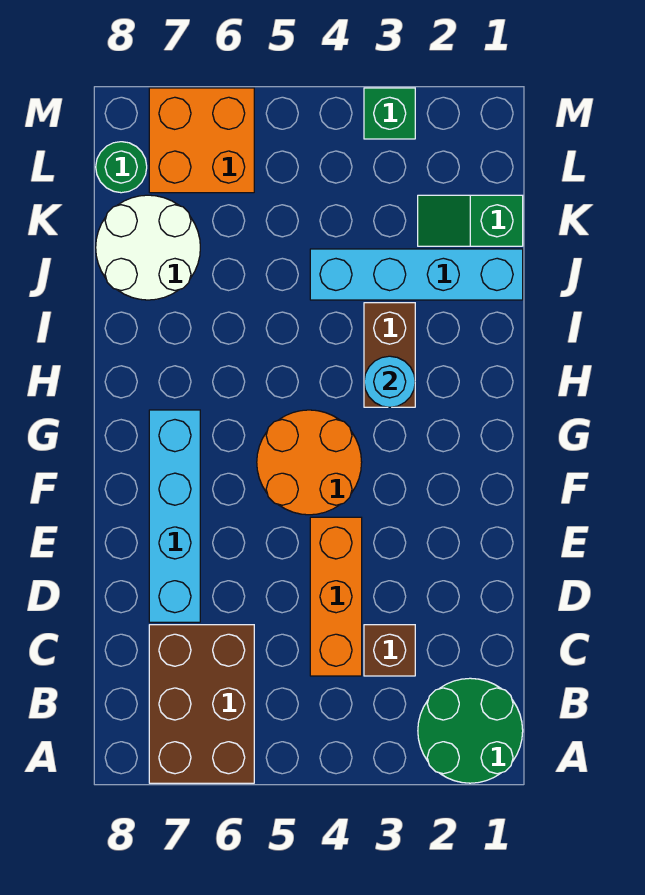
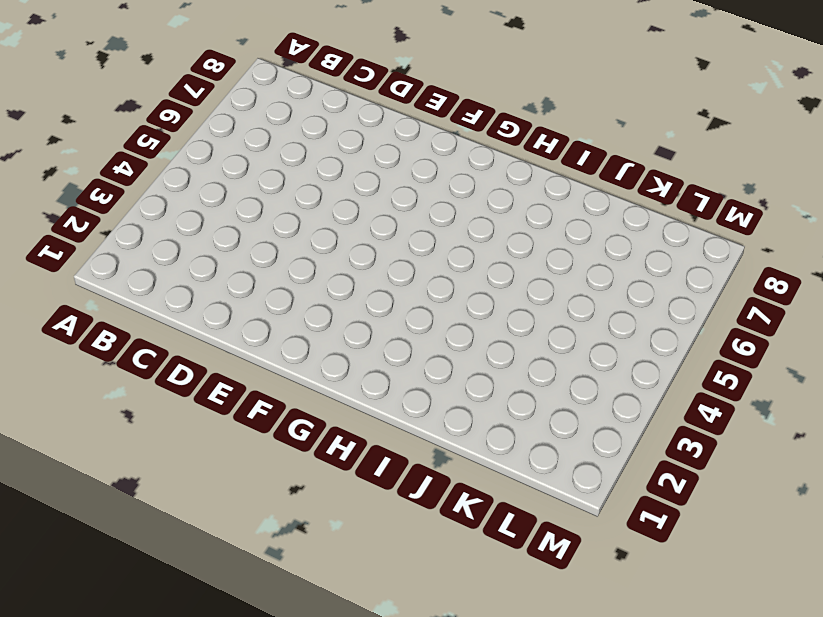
none -> green 2x2 round brick [418,678,523,783]
none -> brown 2x3 brick [149,625,254,783]
none -> brown 1x1 brick [364,625,415,676]

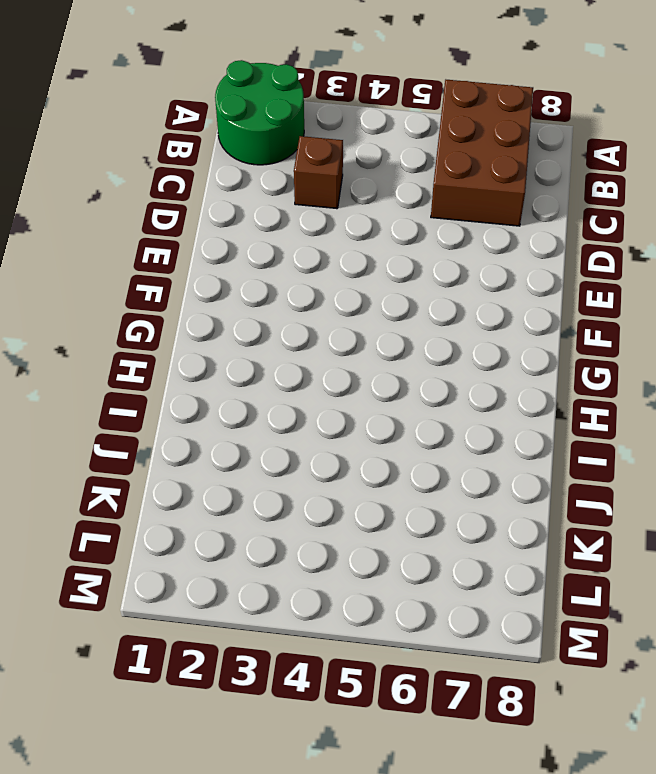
none -> orange 1x3 brick [310,517,362,676]
none -> cyan 1x4 brick [149,410,200,622]
none -> orange 2x2 round brick [257,410,362,515]

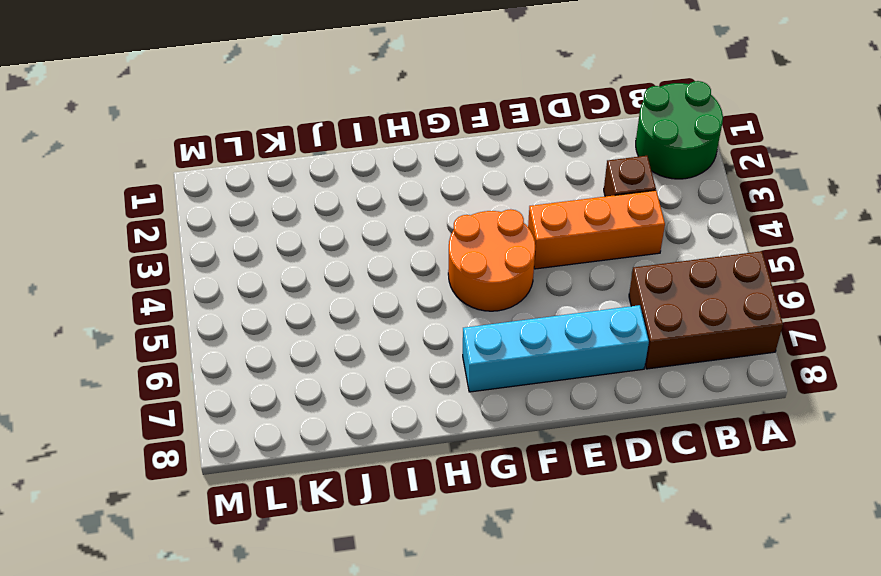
none -> brown 1x2 brick [364,303,415,407]
none -> cyan 1x4 brick [310,249,523,300]
none -> white 2x2 round brick [96,195,200,300]

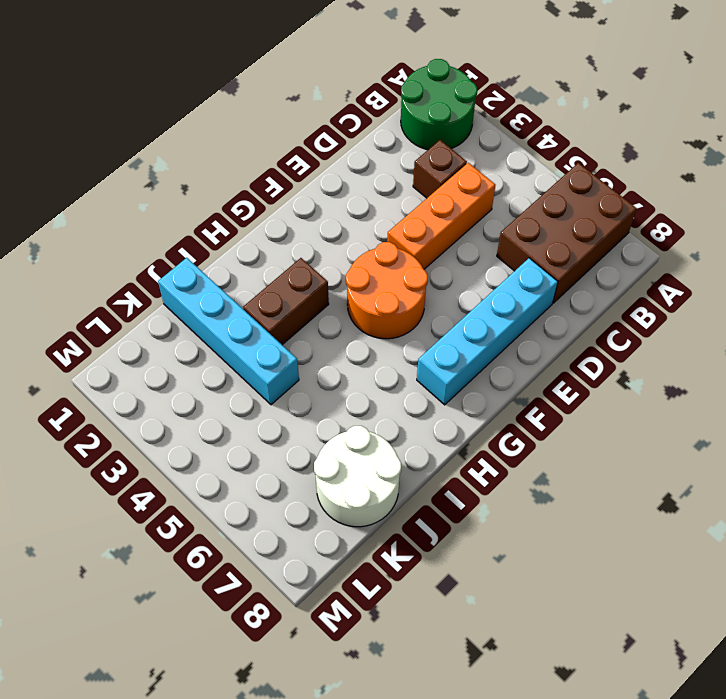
none -> green 1x2 slope [418,195,523,246]
none -> orange 2x2 brick [149,88,254,193]
none -> green 1x1 round brick [96,142,147,193]

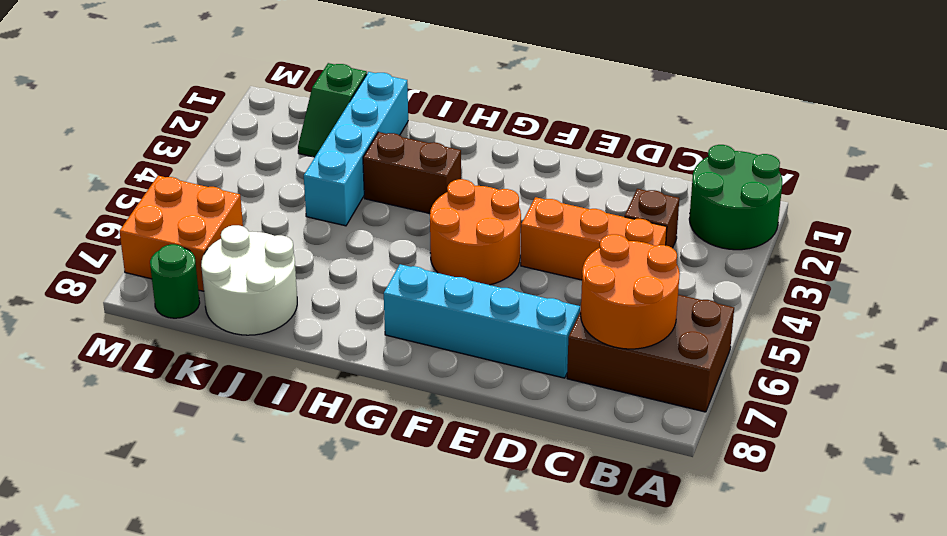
orange 2x2 round brick [581,234,680,349] -> none
none -> green 1x1 brick [364,88,415,139]
none -> cyan 1x1 round brick [364,356,415,407]

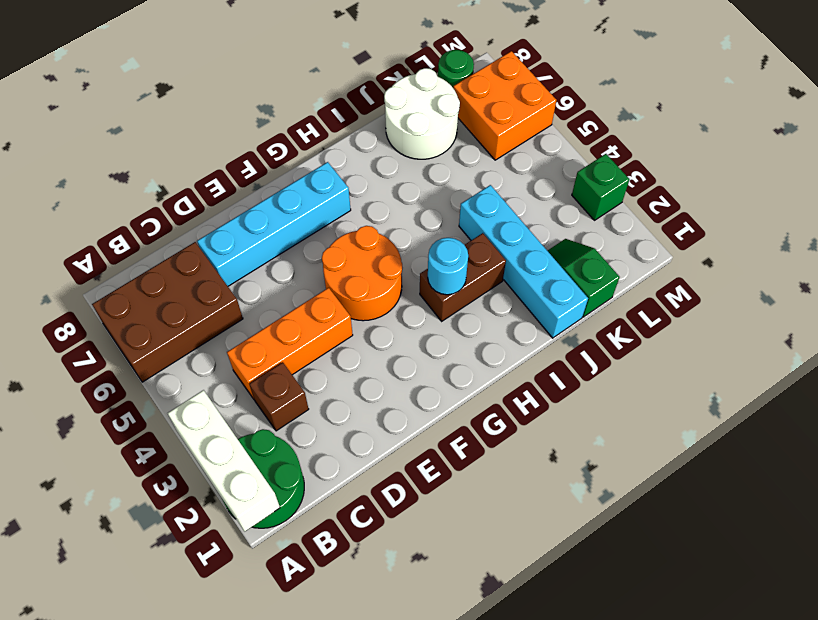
white 1x3 brick [167,390,280,532] -> none

